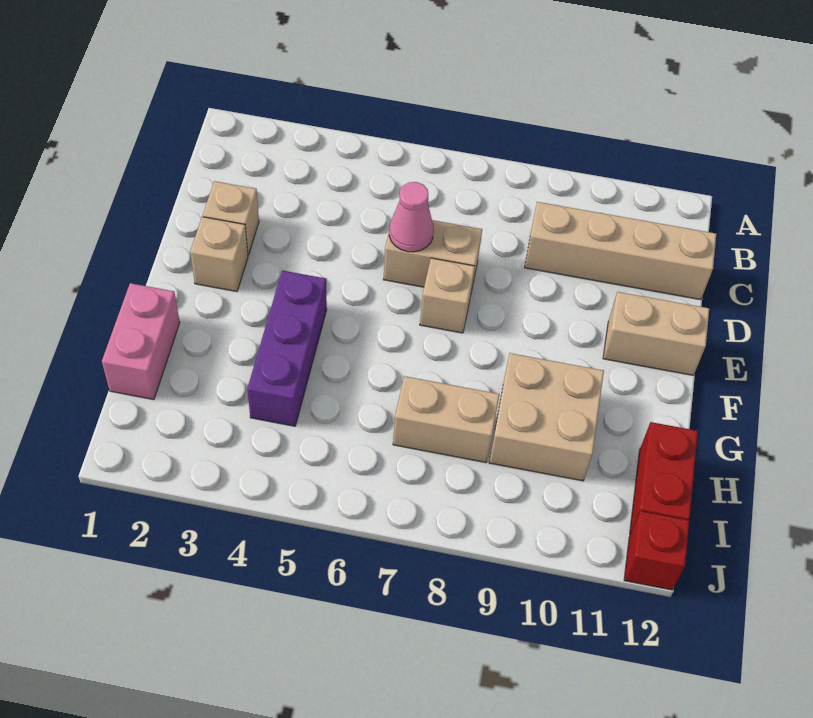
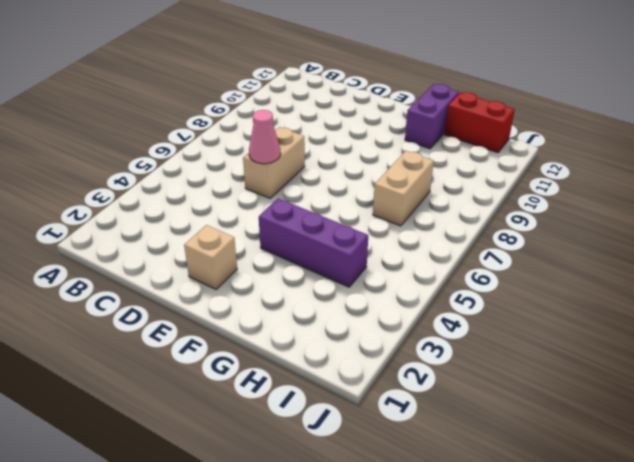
purple 1x2 brick [405,84,459,149] -> none
none -> tan 1x4 brick [525,202,716,300]
none -> tan 1x1 brick [203,181,259,255]
none -> tan 1x1 brick [420,258,475,333]

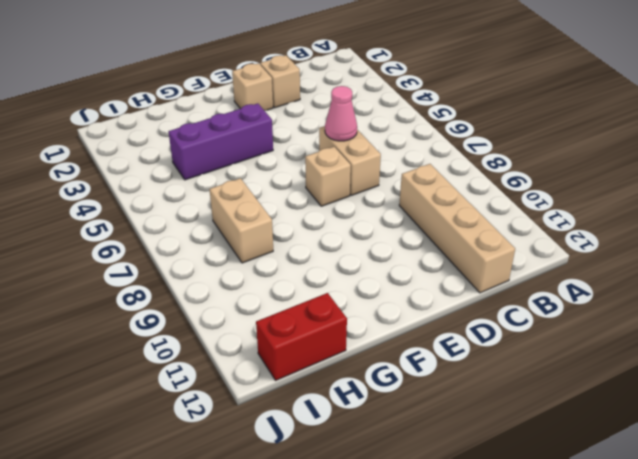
none -> tan 1x2 brick [603,292,709,375]
none -> pink 1x2 brick [102,283,180,400]
none -> tan 2x2 brick [489,353,604,481]

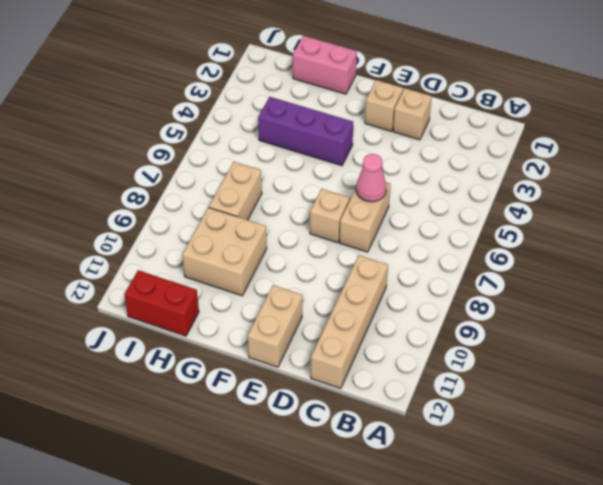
none -> red 1x1 brick [624,511,689,590]

